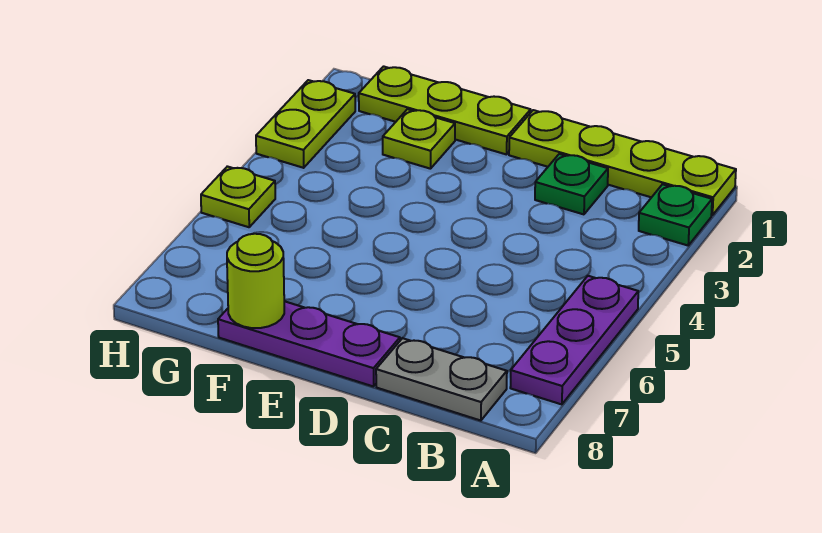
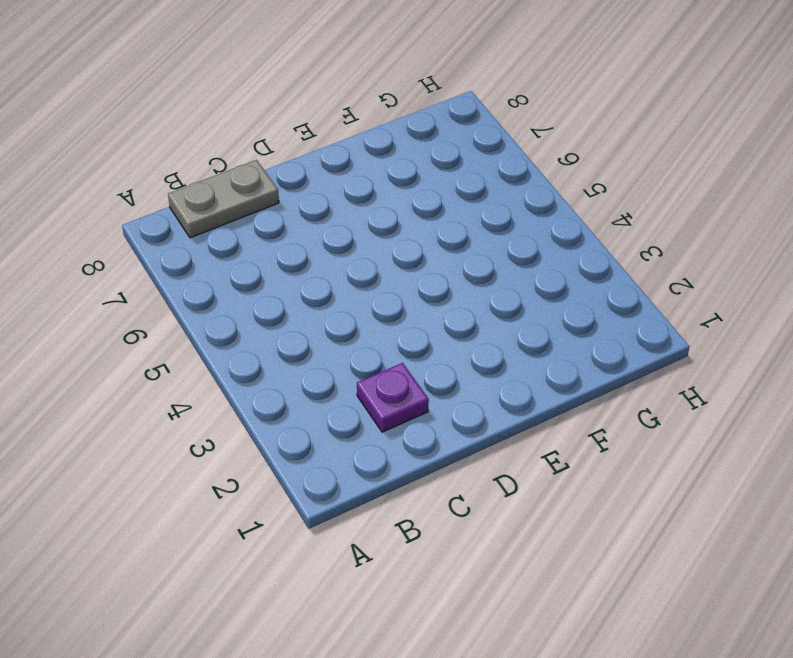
purple 1x1 plate [357,363,429,432] -> green 1x1 plate [535,154,608,214]
none -> lime 1x4 plate [509,110,736,215]
none -> green 1x1 plate [639,184,712,245]

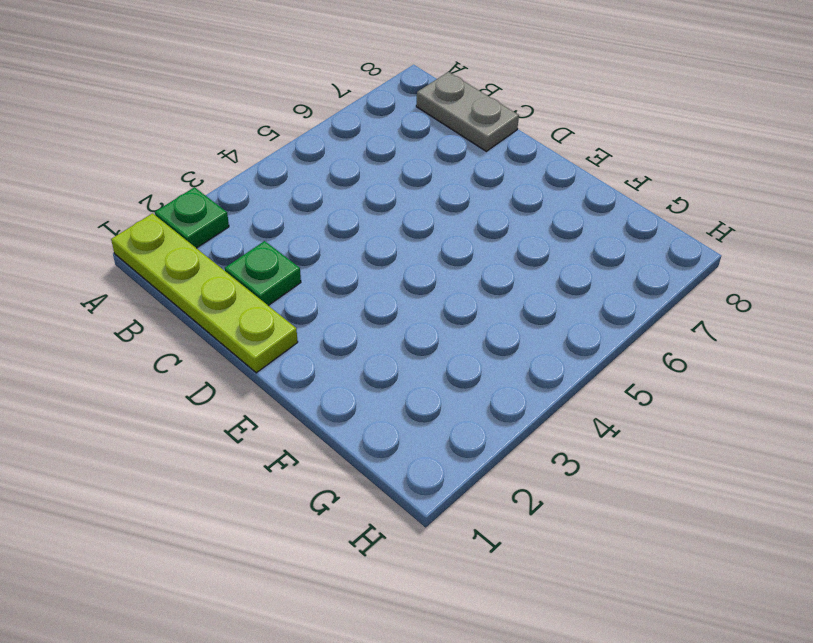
none -> purple 1x3 plate [510,276,638,404]
none -> purple 1x3 plate [218,301,400,387]

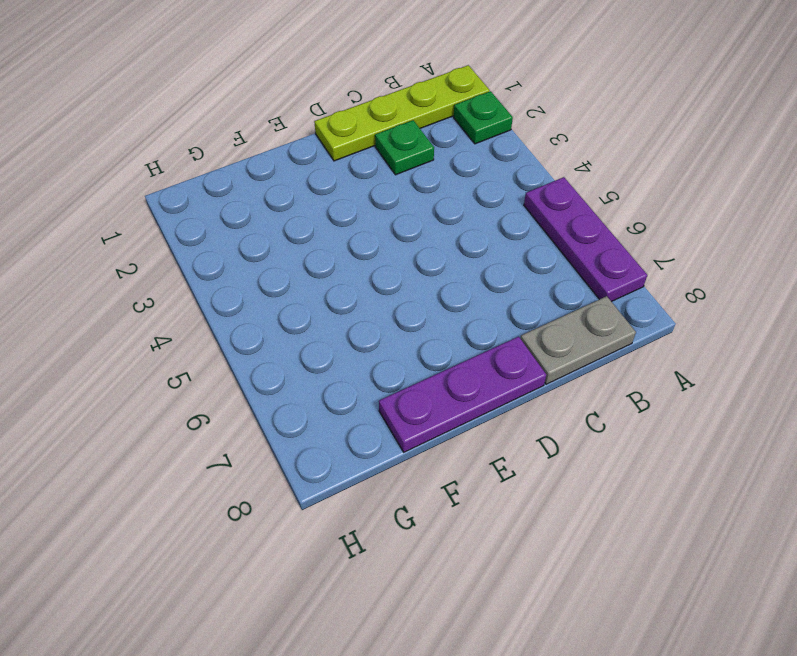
none -> lime 1x3 plate [359,66,531,155]
none -> lime 1x1 plate [383,109,455,169]

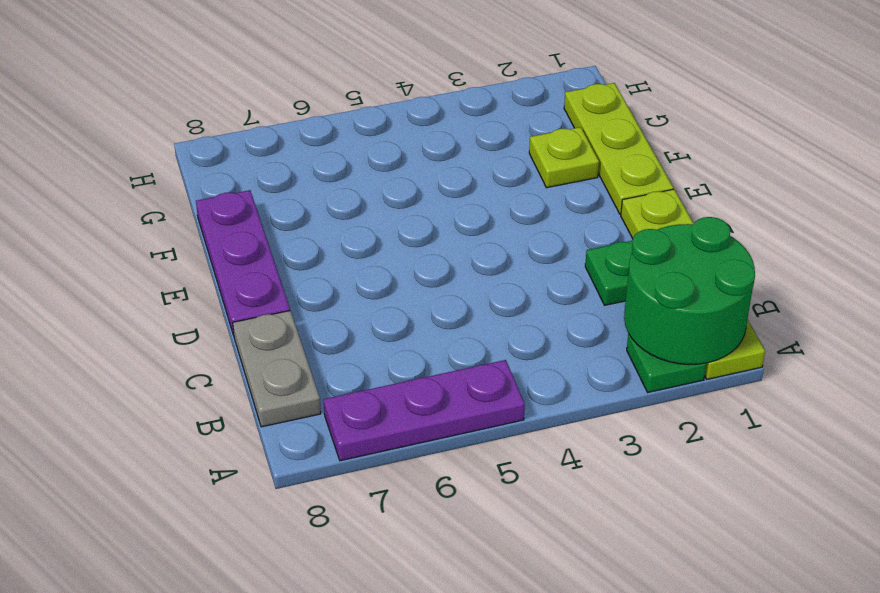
green 2x2 round brick [624,217,755,365] -> none
none -> lime 1x2 plate [256,80,355,168]
none -> lime 1x1 plate [201,166,275,227]

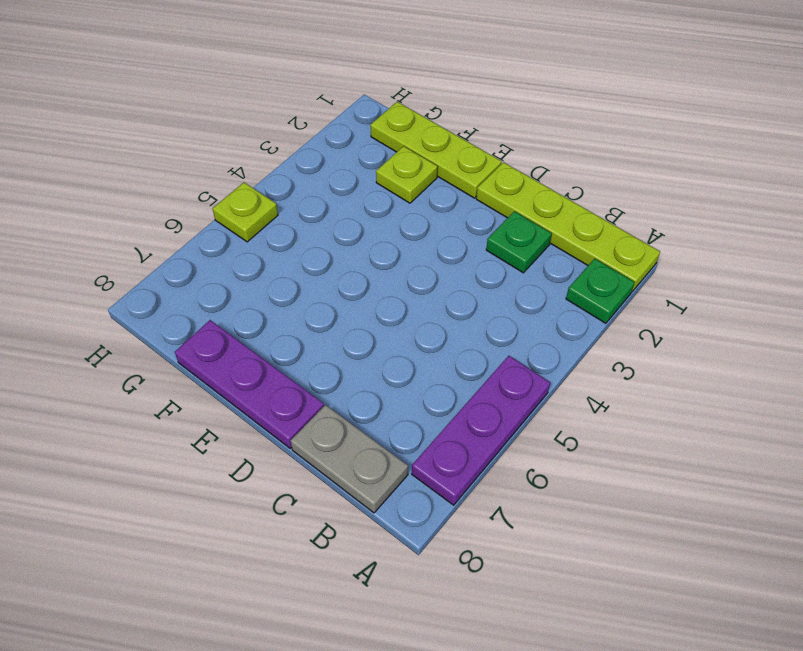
none -> lime 1x2 plate [256,80,355,168]
none -> lime 1x1 round brick [227,234,284,328]

